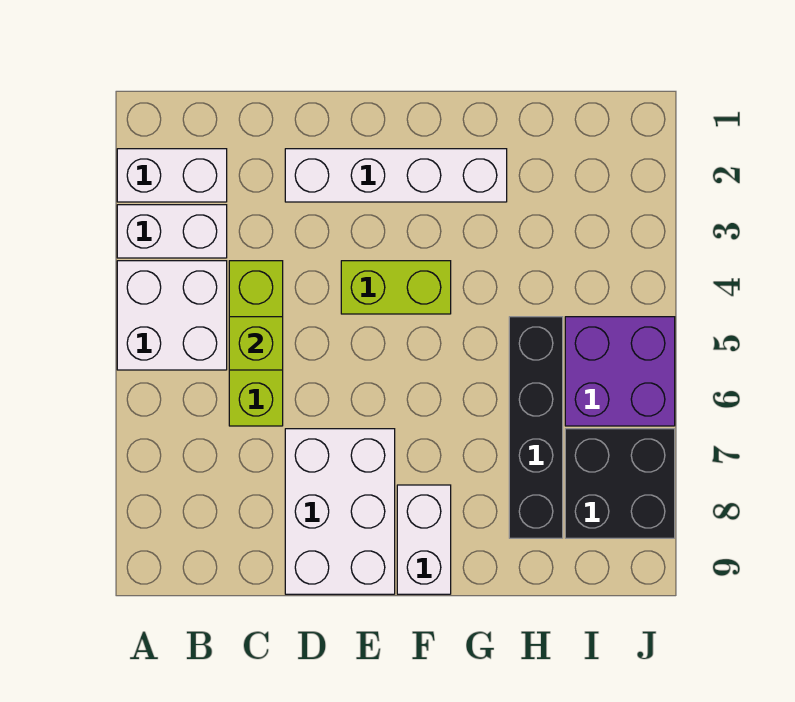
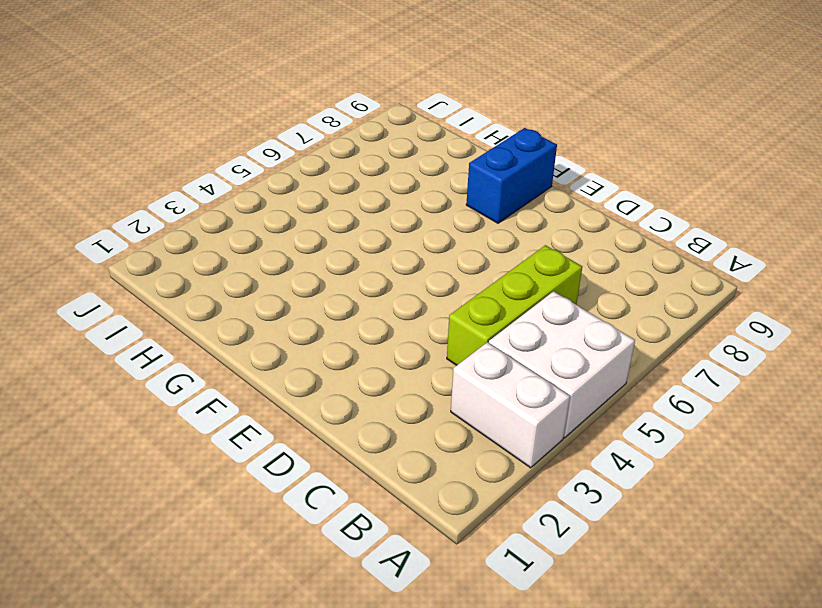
blue 1x2 brick [466,128,557,223] -> white 1x2 brick [397,485,451,594]
none -> white 1x2 brick [117,149,227,202]
none -> white 1x4 brick [285,149,507,202]
none -> white 2x3 brick [285,429,395,594]

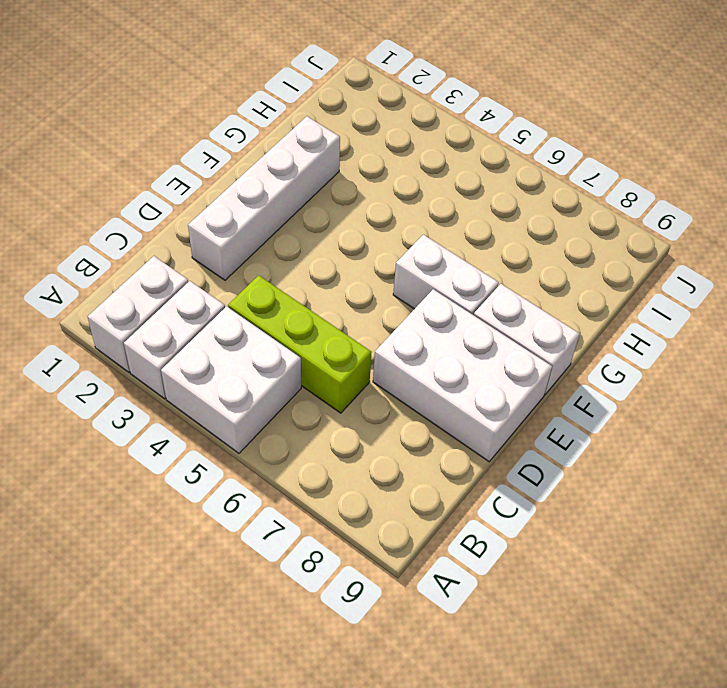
white 1x2 brick [393,235,499,315] -> none
none -> lime 1x2 brick [341,261,451,314]
none -> black 1x4 brick [509,317,563,538]
none -> purple 2x2 brick [565,317,675,426]

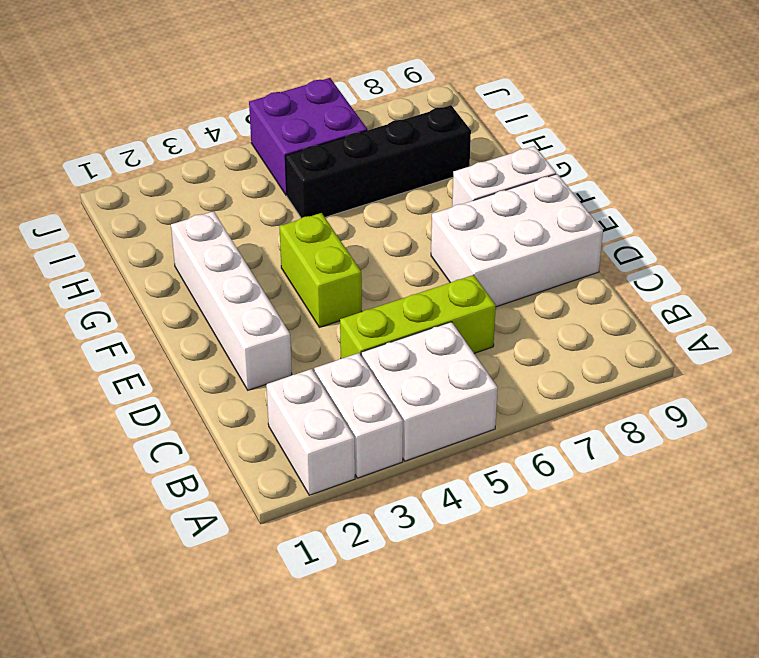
none -> black 2x2 brick [565,429,675,538]
none -> lime 1x1 brick [229,317,283,370]

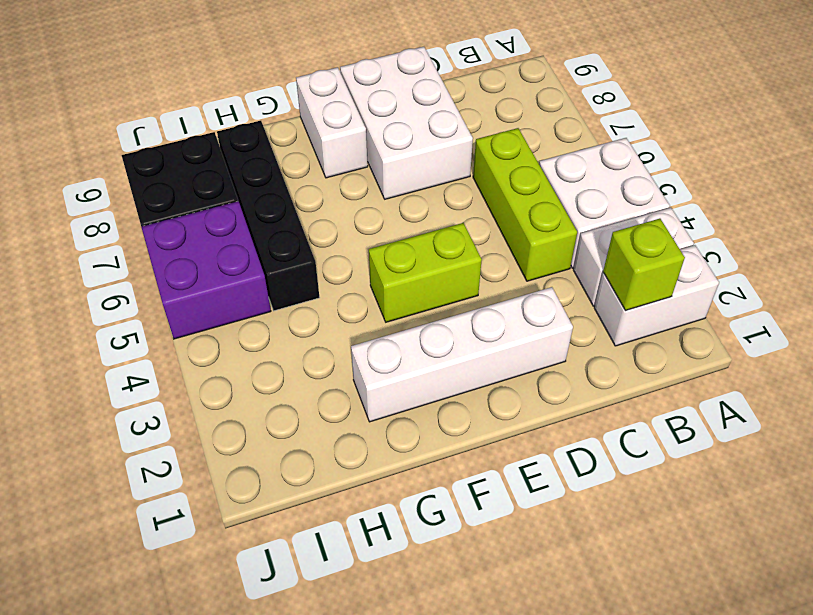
lime 1x1 brick [603,219,685,311] -> lime 1x1 brick moved to [229,317,283,370]

